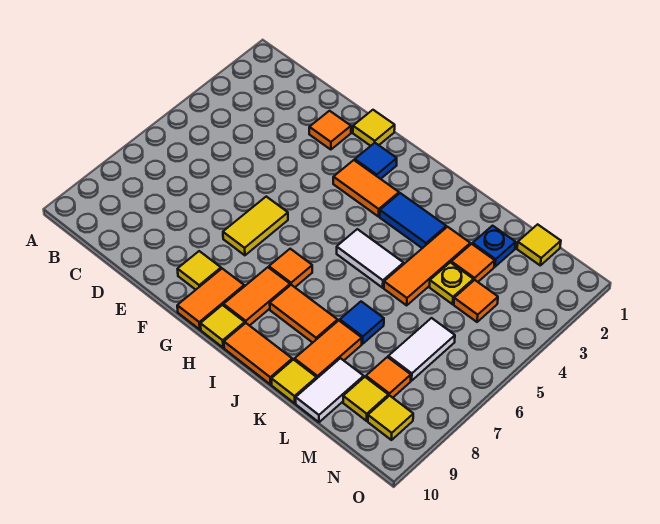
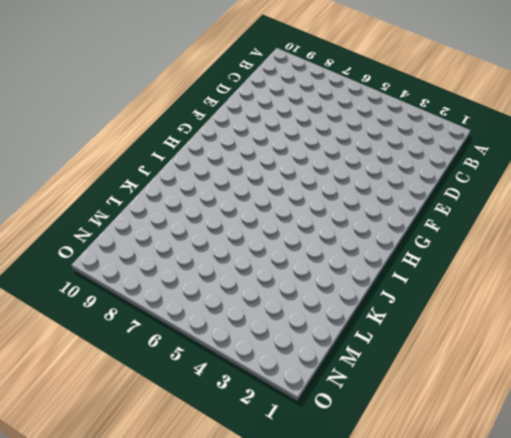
none -> orange 1x1 tile [309,111,351,150]
none -> yellow 1x1 tile [353,110,395,146]
none -> yellow 1x2 tile [223,197,288,255]

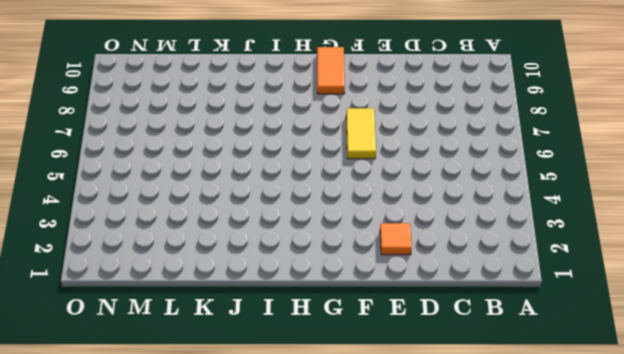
none -> yellow 1x1 tile [353,110,395,146]
none -> yellow 1x1 tile [178,251,221,290]
none -> blue 1x1 tile [355,143,397,179]

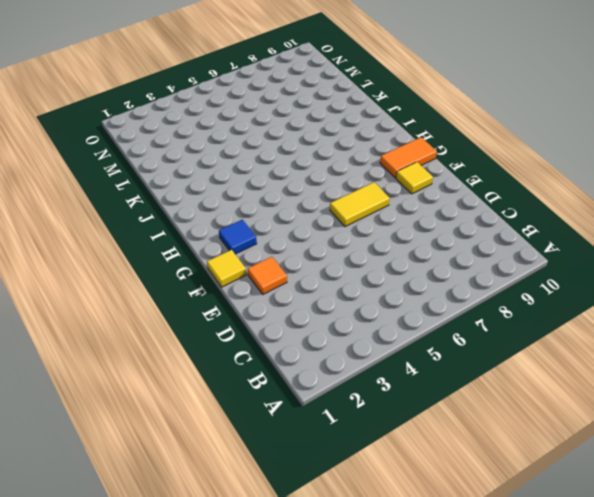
none -> orange 1x2 tile [333,160,399,217]
none -> orange 1x1 tile [269,249,312,287]
none -> orange 1x2 tile [224,267,290,326]

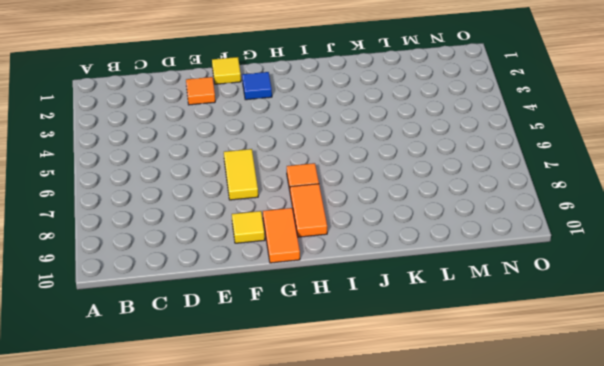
none -> orange 1x2 tile [333,160,399,217]
none -> yellow 1x1 tile [200,305,245,348]
none -> blue 1x2 tile [380,193,446,248]

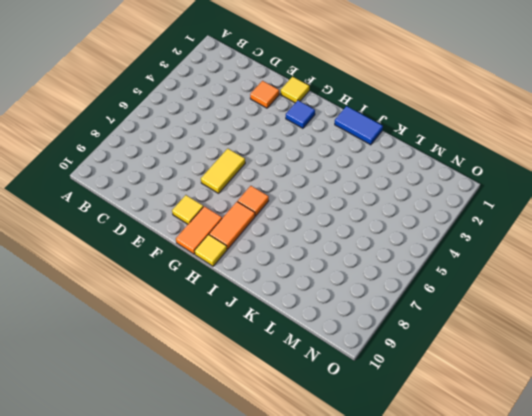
blue 1x2 tile [335,106,383,145] -> blue 1x2 tile moved to [380,193,446,248]
none -> orange 1x2 tile [333,160,399,217]
none -> white 1x2 tile [337,229,404,288]
none -> orange 1x2 tile [270,285,338,343]

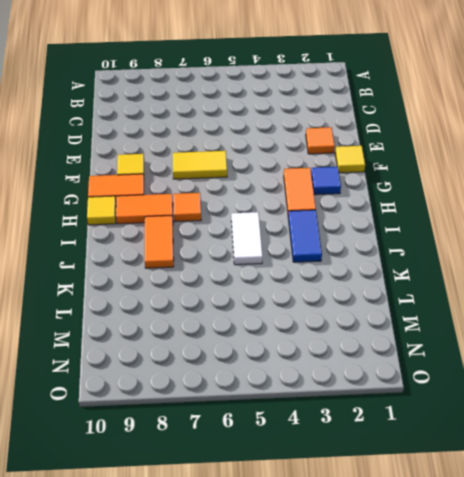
none -> orange 1x2 tile [224,323,292,385]
none -> orange 1x3 tile [384,227,470,305]
none -> blue 1x1 tile [340,302,384,344]

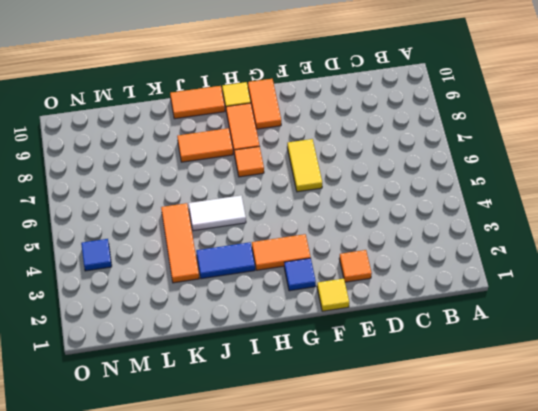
blue 1x1 tile [81,239,112,271] -> blue 1x1 tile moved to [340,302,384,344]
none -> yellow 1x1 tile [178,251,221,290]
none -> orange 1x2 tile [295,321,362,379]
none -> yellow 1x1 tile [272,360,316,403]

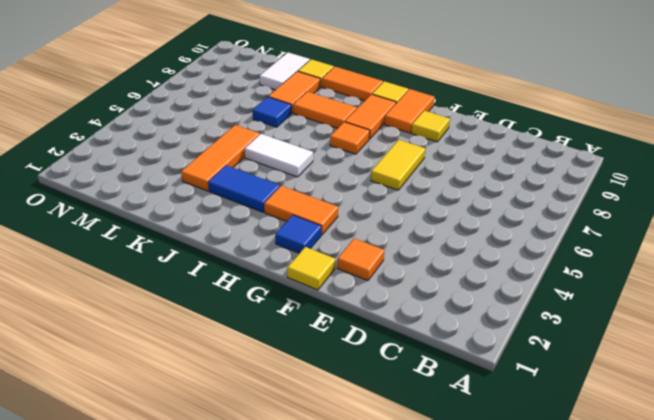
none -> blue 1x1 plate [473,226,516,267]
none -> orange 1x1 tile [451,244,495,282]
none -> yellow 1x1 plate [430,262,473,304]

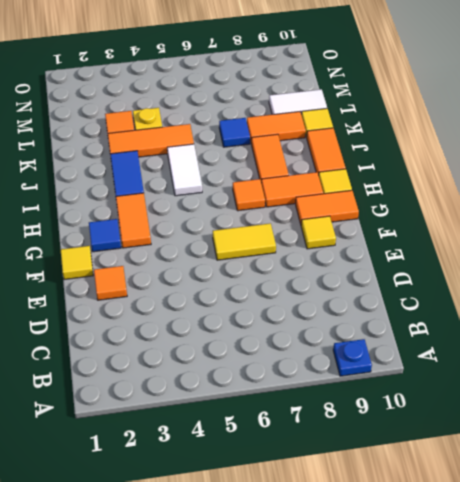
blue 1x1 plate [333,339,372,376] -> blue 1x1 plate moved to [473,226,516,267]
none -> yellow 1x1 tile [517,224,561,265]
none -> orange 1x1 tile [454,280,498,322]
none -> white 1x2 tile [388,318,455,381]

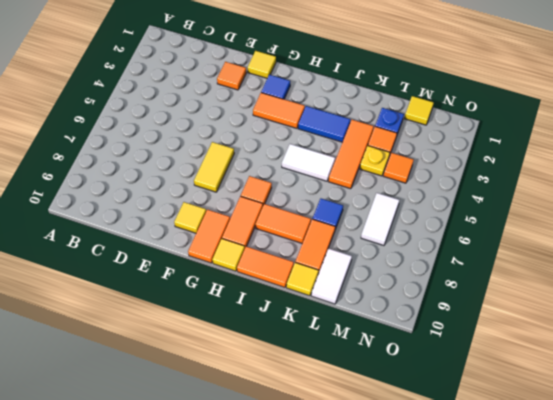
none -> orange 1x1 tile [366,357,411,398]
none -> yellow 1x1 tile [343,377,388,421]
none -> yellow 1x1 tile [368,396,413,440]

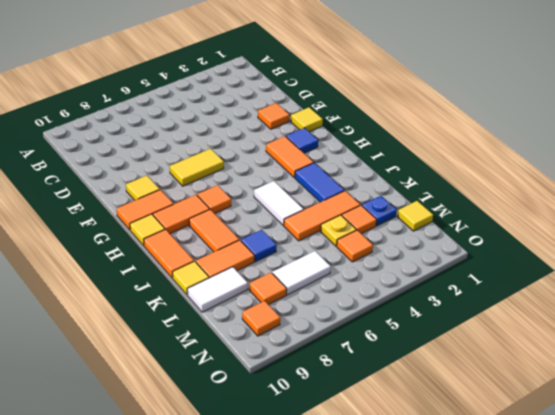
orange 1x1 tile [242,301,280,336] -> yellow 1x1 tile [368,396,413,440]
none -> yellow 1x1 tile [343,377,388,421]

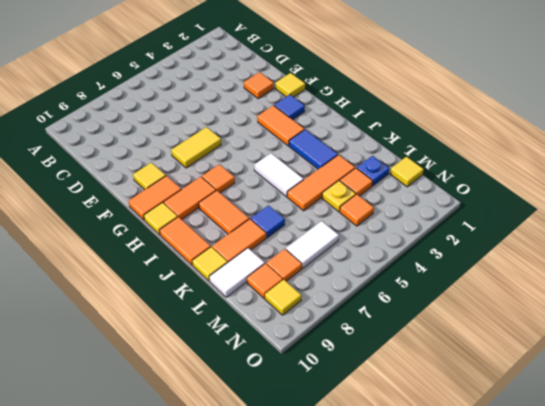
orange 1x1 tile [247,263,283,298] -> yellow 1x1 tile [343,377,388,421]

